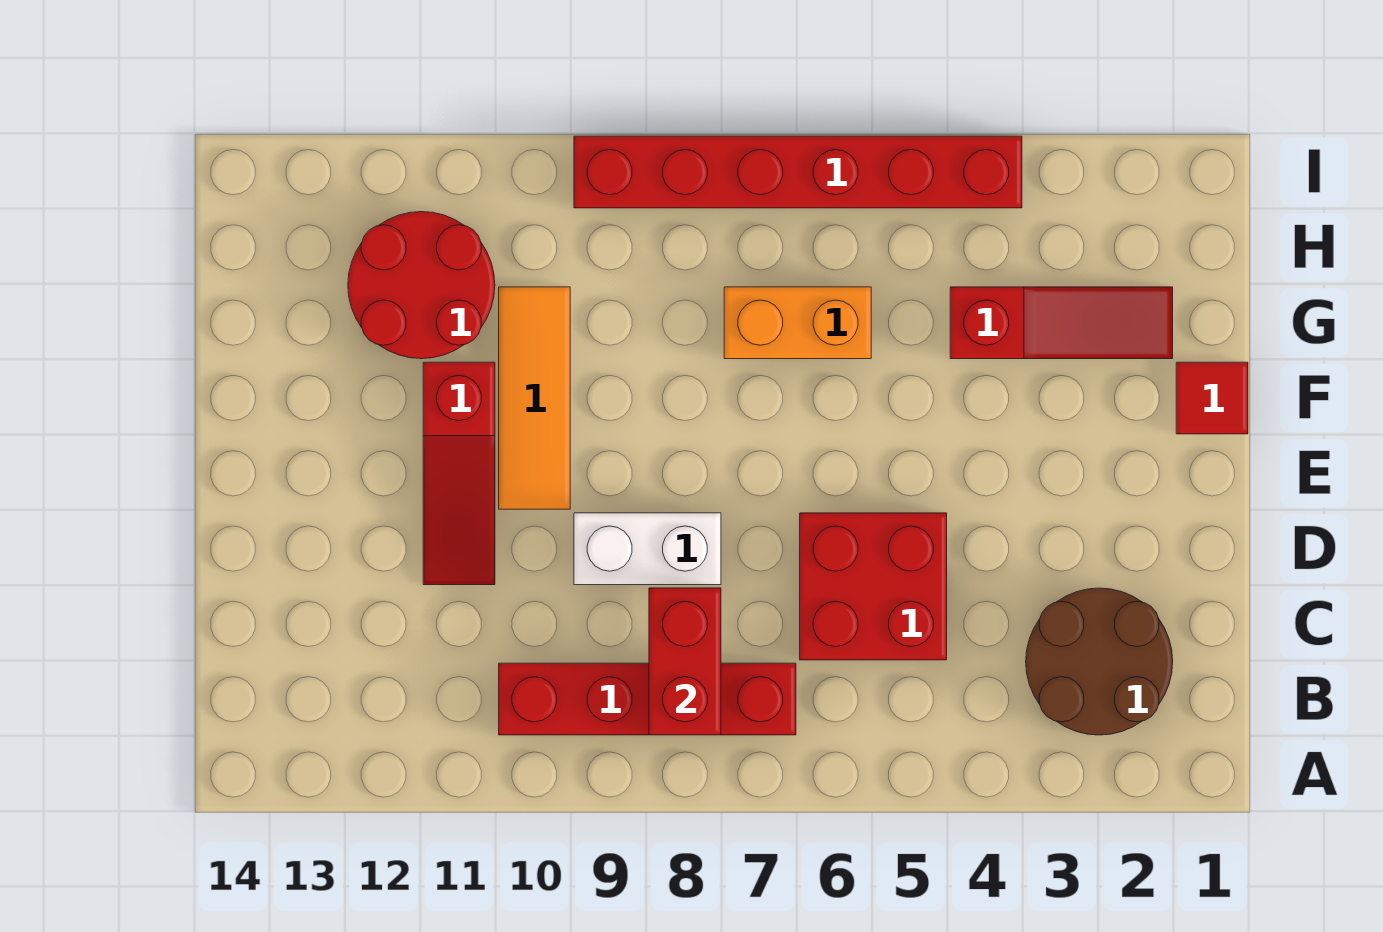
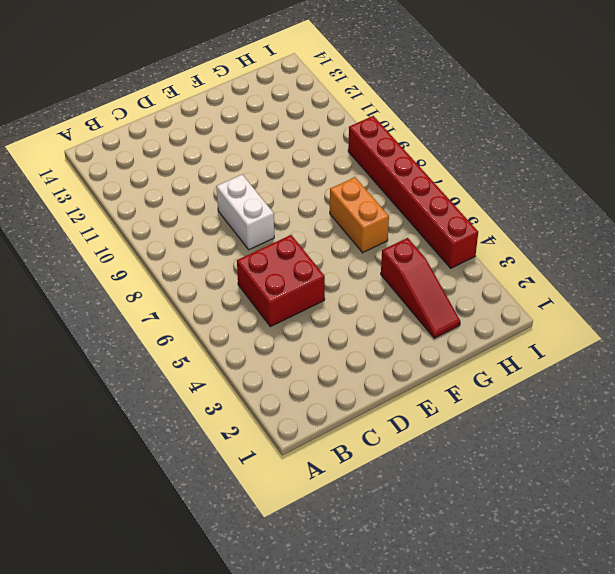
none -> brown 2x2 round brick [1026,588,1173,735]
none -> red 1x4 brick [499,663,796,735]
none -> red 1x3 slope [423,362,495,585]

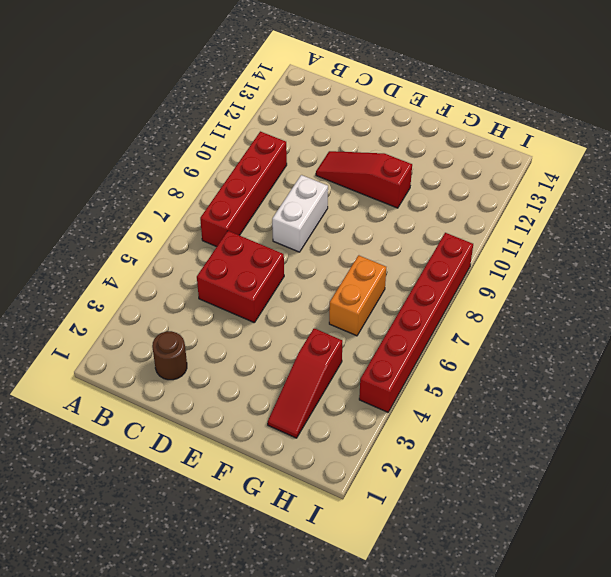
brown 1x1 round brick [152,331,187,380] -> brown 2x2 round brick [1026,588,1173,735]
none -> orange 1x3 tile [499,287,570,509]
none -> red 1x1 tile [1176,362,1248,434]
none -> red 2x2 round brick [348,212,495,359]

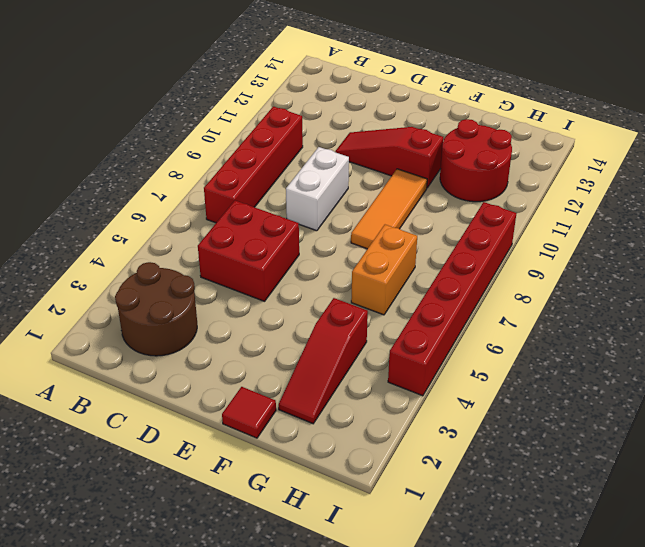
orange 1x3 tile [351,169,427,249] -> orange 1x3 tile turned to [499,287,570,509]
none -> red 1x2 brick [649,588,721,735]

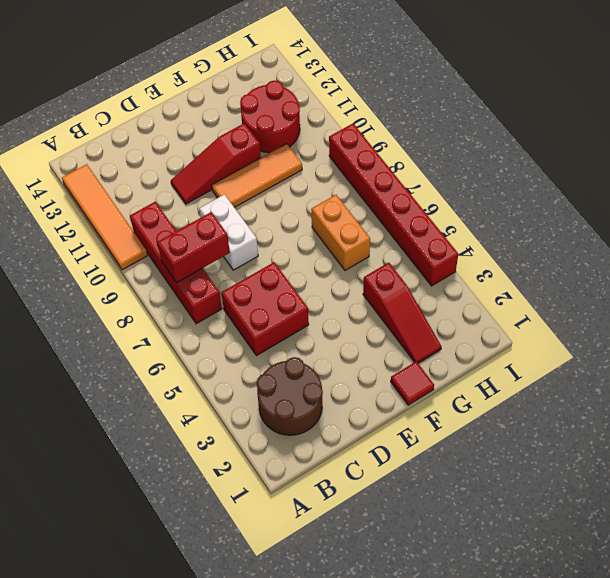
orange 1x4 tile [62,164,147,270] -> none

